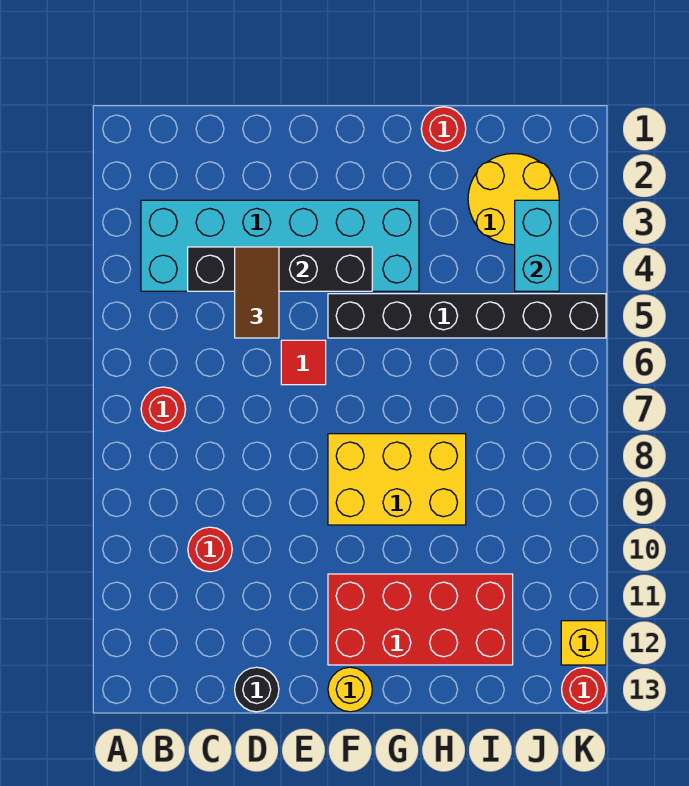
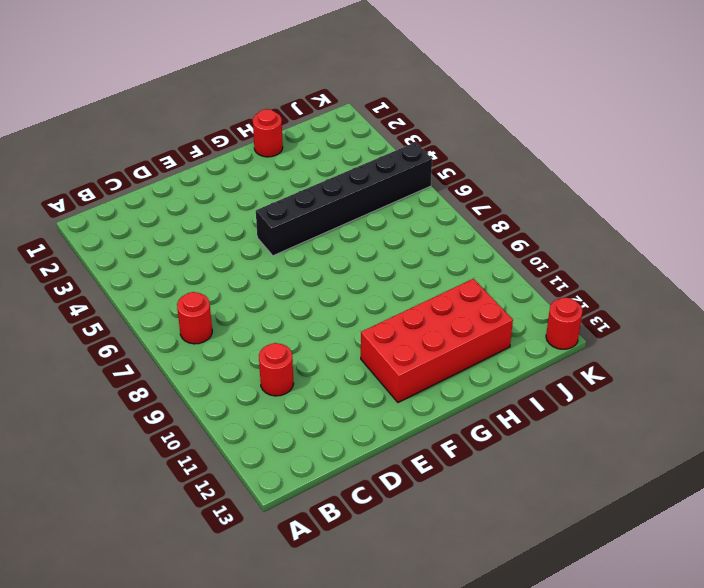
none -> cyan 2x6 brick [141,200,419,291]
none -> black 1x1 round brick [235,667,279,712]
none -> red 1x1 tile [281,340,326,385]

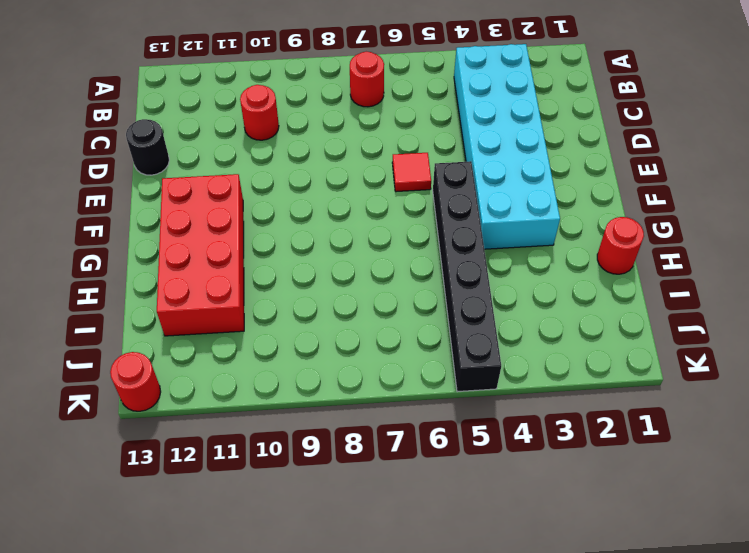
none -> yellow 2x3 brick [328,434,466,525]
none -> yellow 1x1 round brick [328,667,372,712]
none -> yellow 2x2 round brick [468,154,559,245]

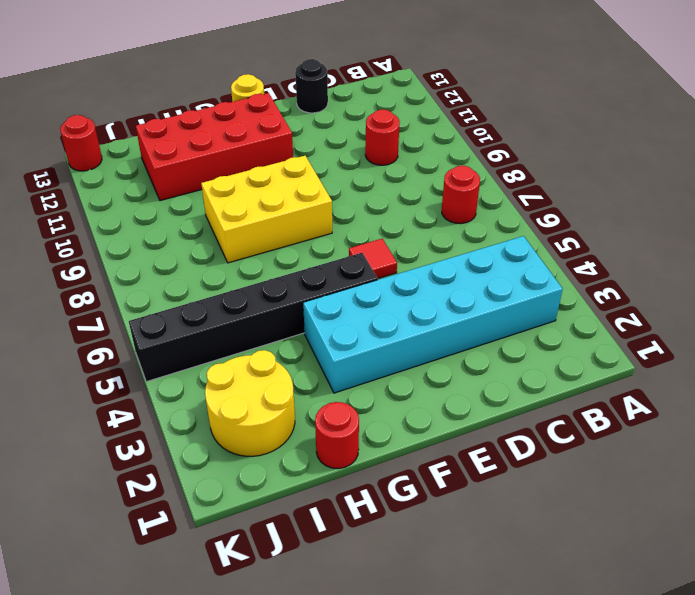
none -> yellow 1x1 brick [561,621,606,665]
none -> black 1x4 brick [188,247,372,291]
none -> cyan 1x2 brick [515,200,559,291]

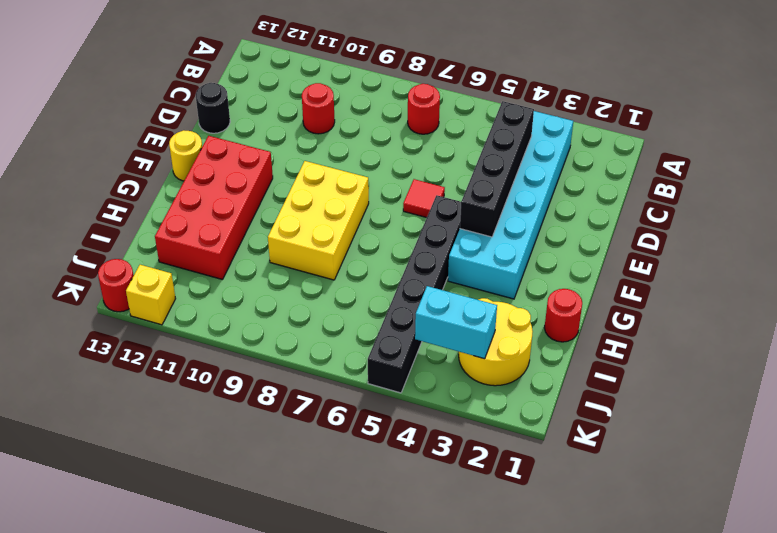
none -> brown 1x2 tile [235,247,279,338]

